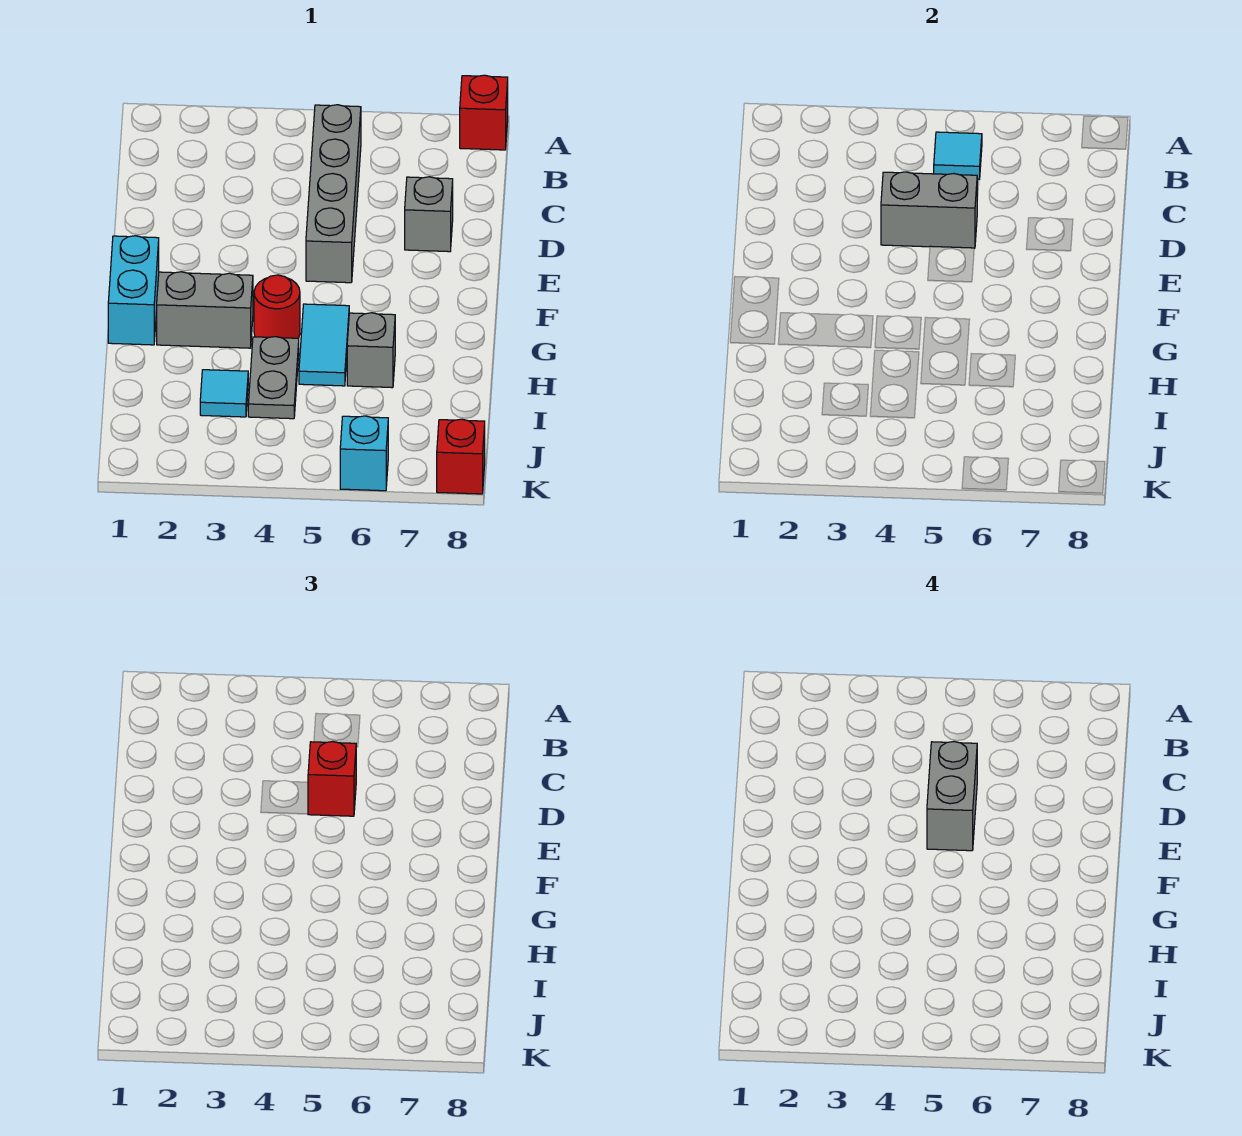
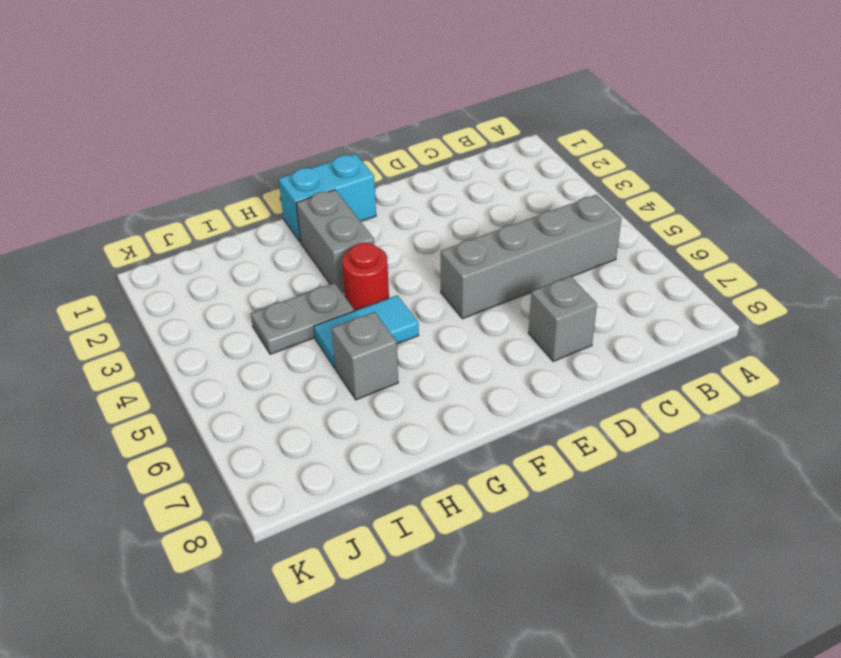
none -> red 1x1 brick [460,75,508,150]
none -> cyan 1x1 tile [200,370,248,417]
none -> cyan 1x1 brick [340,416,388,491]

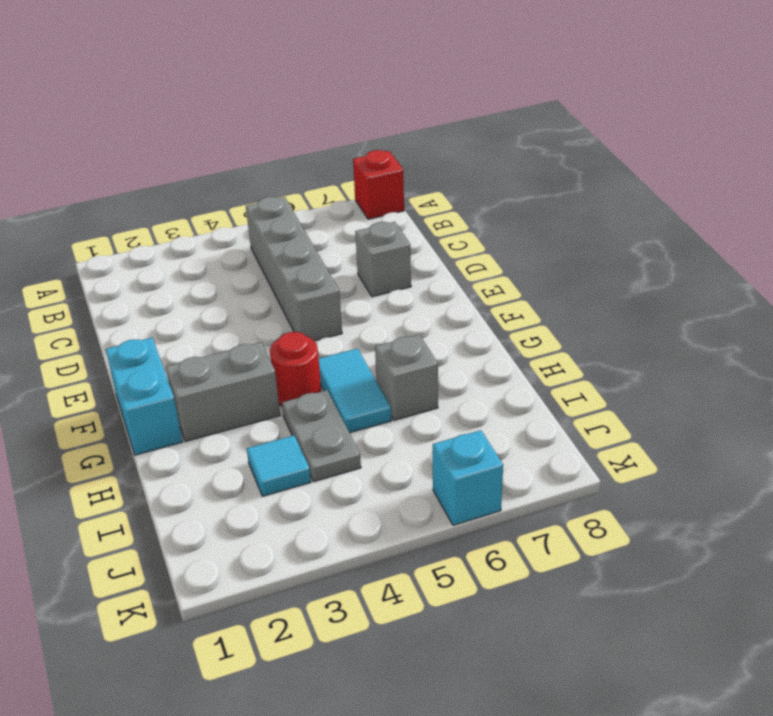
none -> red 1x1 brick [437,419,485,494]
none -> cyan 1x1 tile [934,132,982,179]
none -> grey 1x2 brick [881,172,977,248]

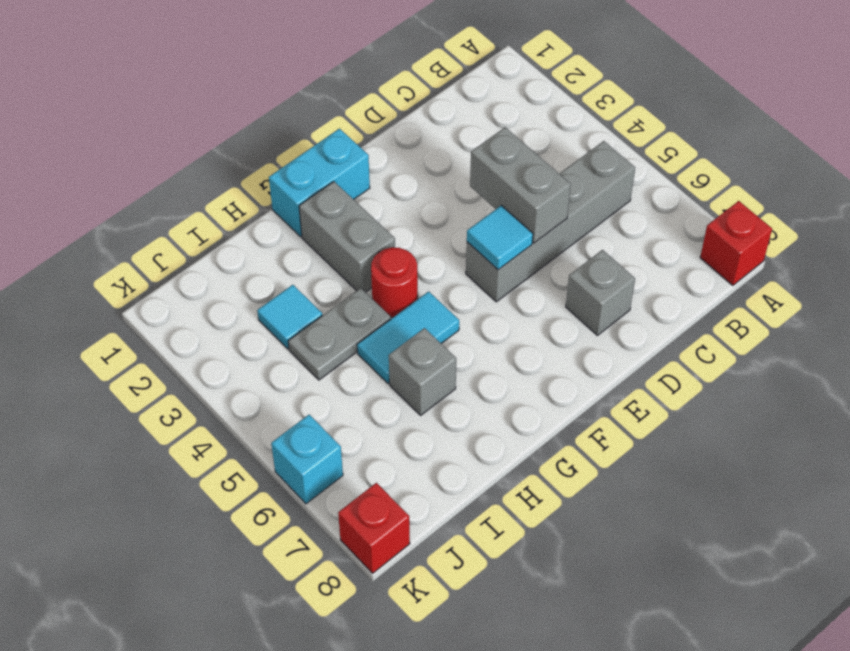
cyan 1x1 tile [467,206,533,270] -> cyan 1x1 tile moved to [934,132,982,179]
none -> red 1x1 brick [308,742,356,816]
none -> grey 1x2 brick [927,742,977,851]

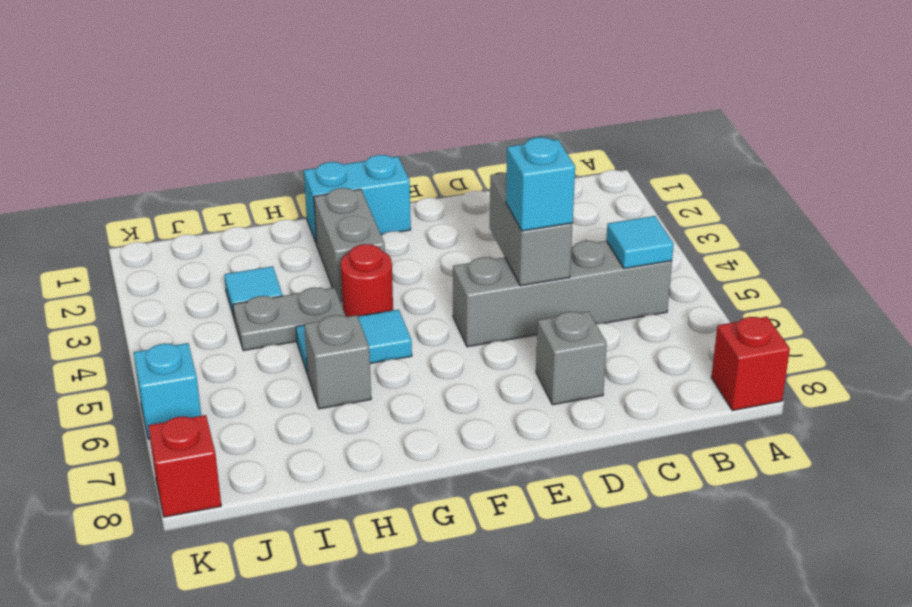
cyan 1x1 brick [506,137,575,231] -> red 1x1 brick [308,742,356,816]
none -> grey 1x2 brick [927,742,977,851]

